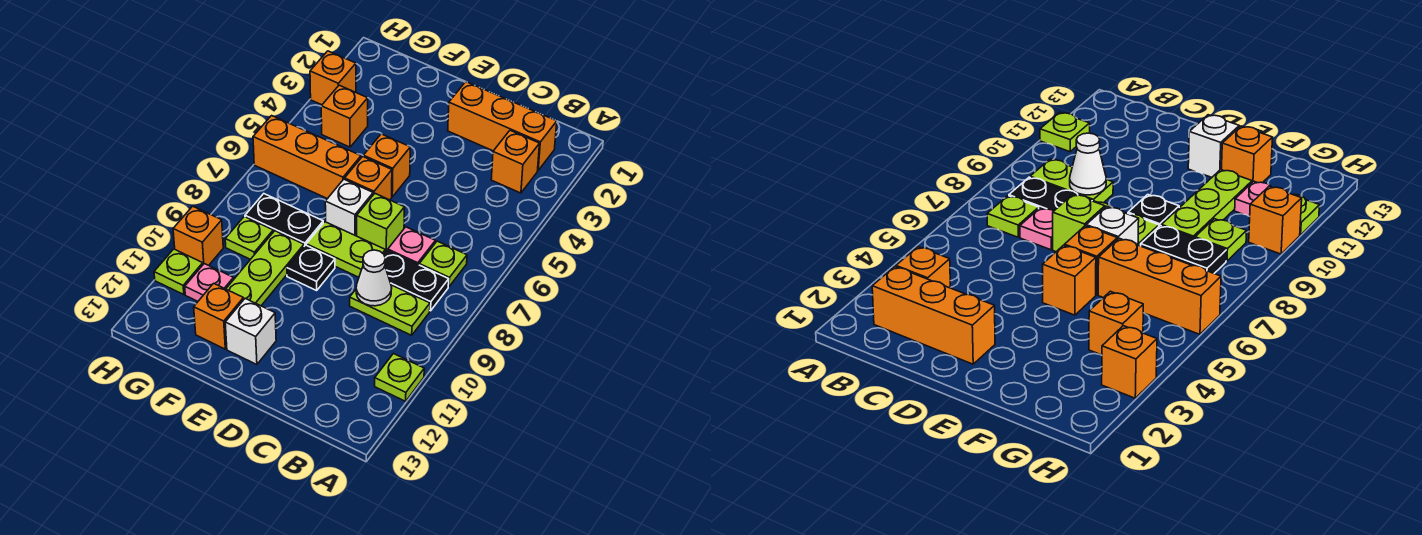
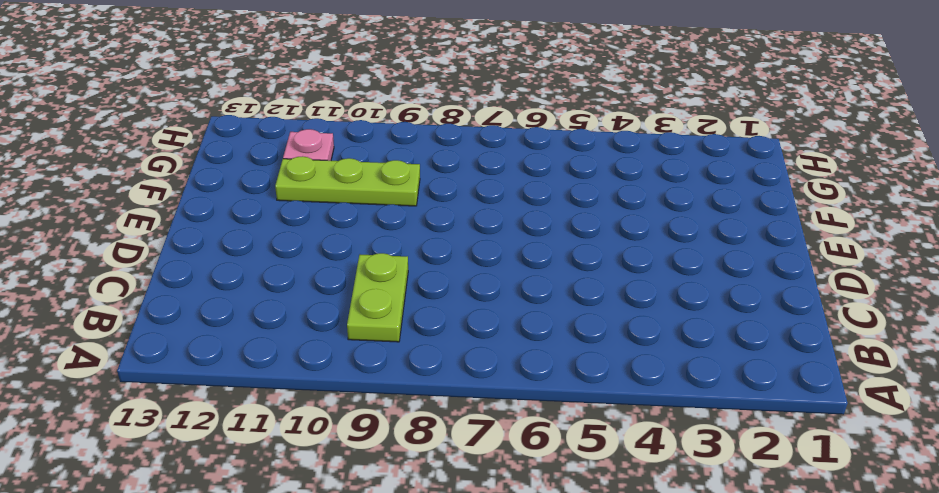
none -> lime 1x1 plate [375,354,424,401]
none -> orange 1x3 brick [448,82,557,170]
none -> orange 1x1 brick [491,130,540,193]

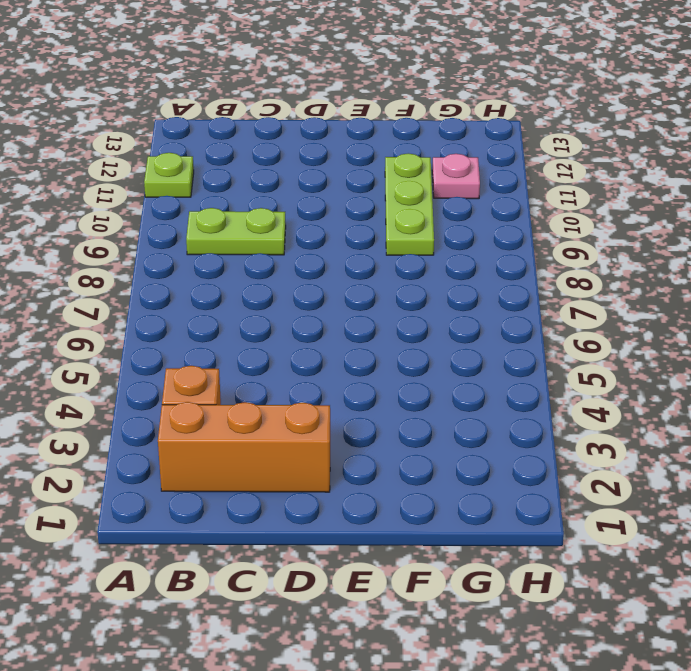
none -> lime 1x1 plate [419,241,467,286]
none -> black 1x2 plate [384,250,449,311]
none -> pink 1x1 plate [388,227,435,265]

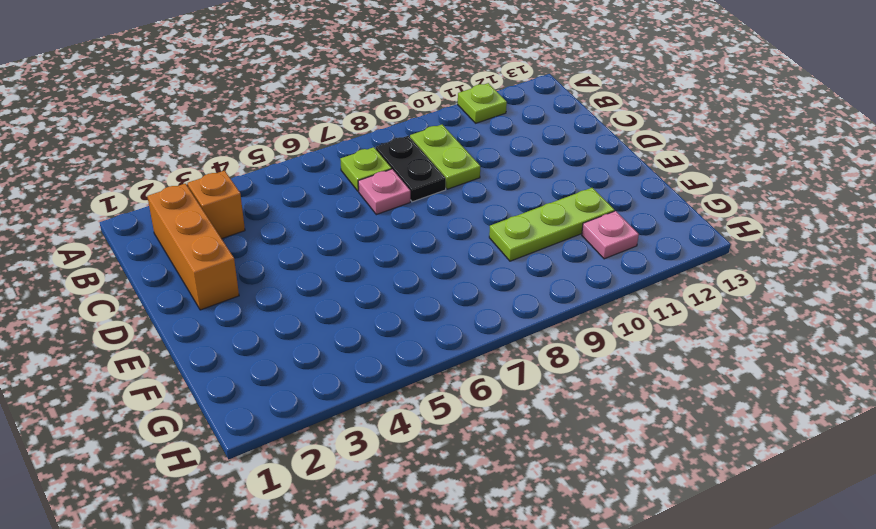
none -> lime 1x1 brick [357,194,405,252]
none -> lime 1x2 plate [306,222,385,277]
none -> orange 1x1 brick [363,134,410,197]

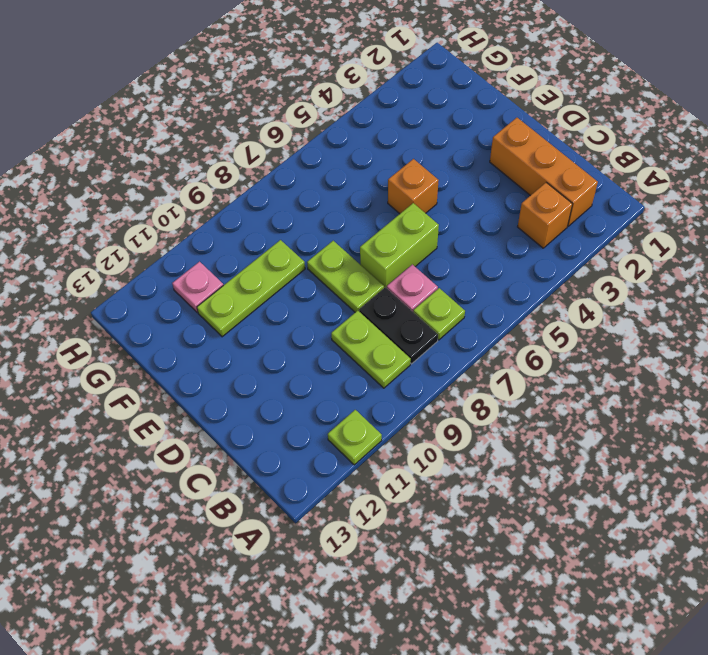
lime 1x2 brick [360,203,439,288] -> lime 1x1 brick [357,194,405,252]
none -> orange 1x1 brick [345,156,392,200]
none -> white 1x1 brick [325,179,373,236]
none -> black 1x1 plate [287,245,335,290]

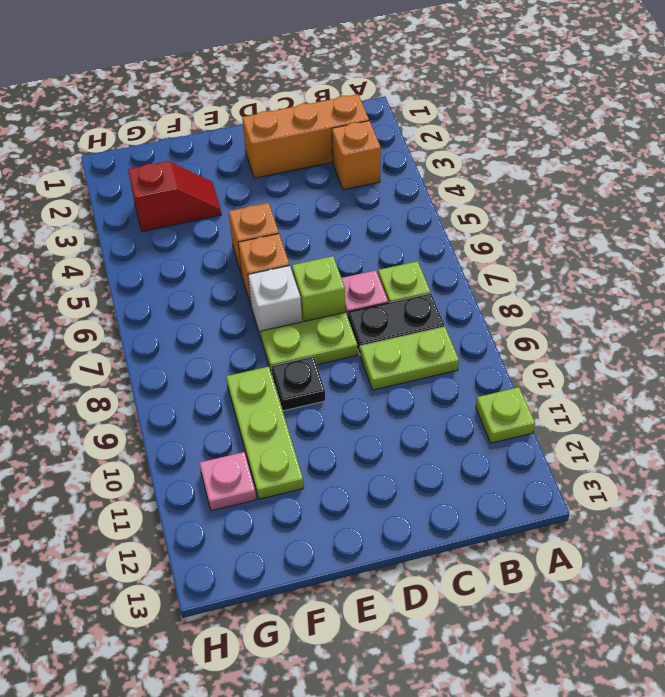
red 1x2 slope [128,161,221,232] -> none
none -> white 1x1 brick [225,299,276,365]
none -> orange 1x3 brick [253,116,361,199]
none -> black 1x2 plate [245,194,323,246]

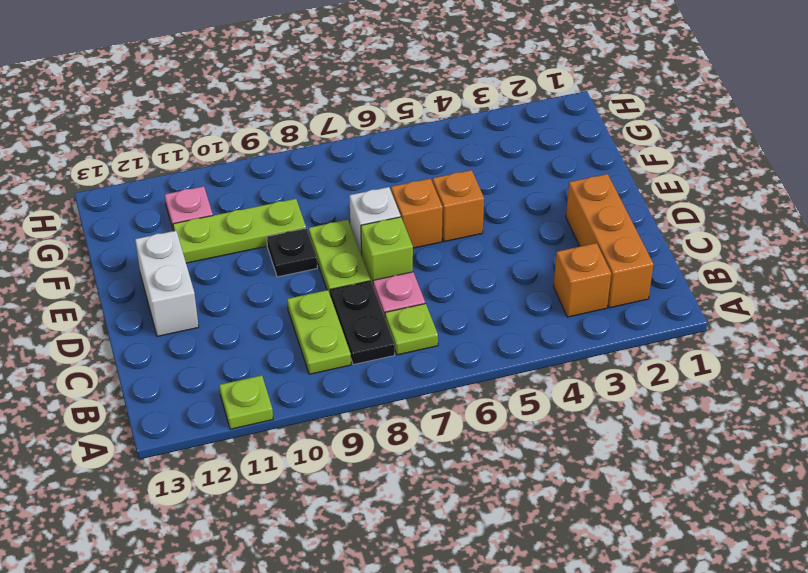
white 1x2 brick [135,231,199,336] -> white 1x1 brick [225,299,276,365]
none -> orange 1x3 brick [253,116,361,199]
none -> black 1x2 plate [245,194,323,246]
none -> orange 1x1 brick [194,283,244,349]

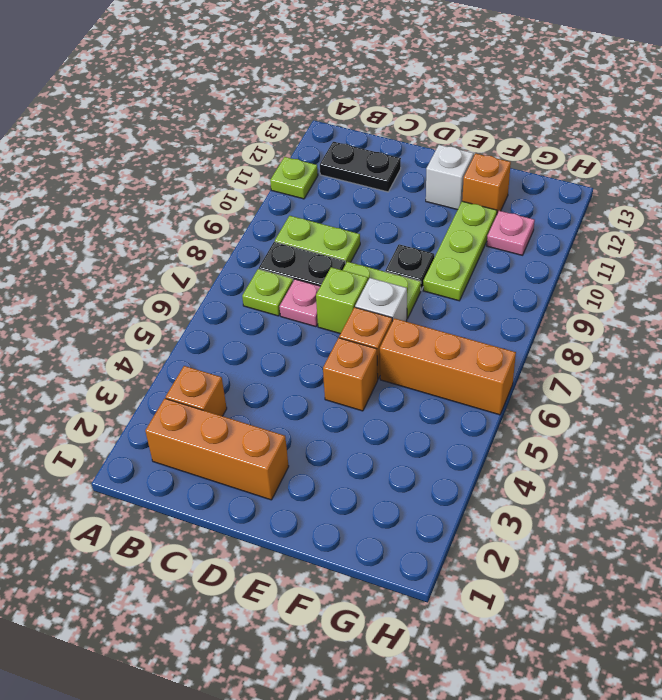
black 1x2 plate [320,142,401,192] -> black 1x2 plate moved to [245,194,323,246]
none -> orange 1x1 brick [321,85,368,147]
none -> lime 1x1 plate [225,217,273,259]
none -> orange 1x1 brick [310,51,356,105]

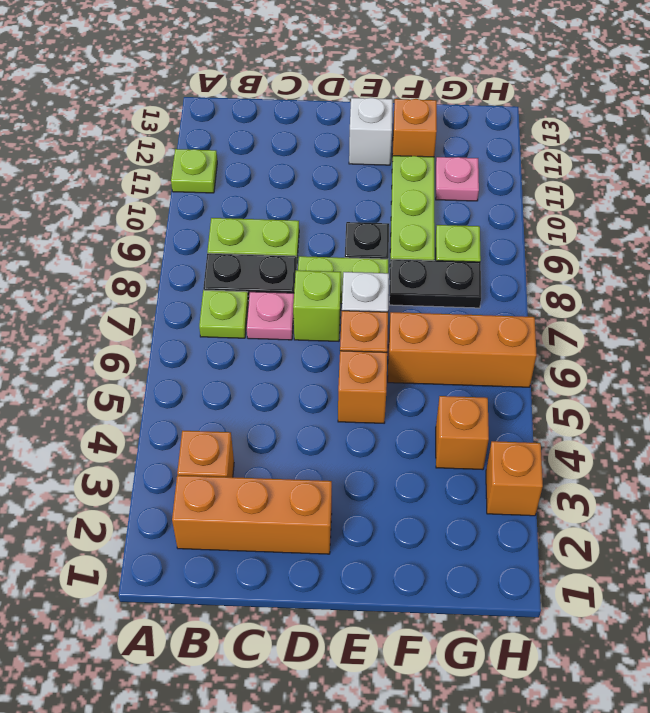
none -> orange 1x1 brick [173,206,223,265]
none -> lime 1x1 plate [154,249,203,295]
none -> white 1x1 cone [356,250,392,306]

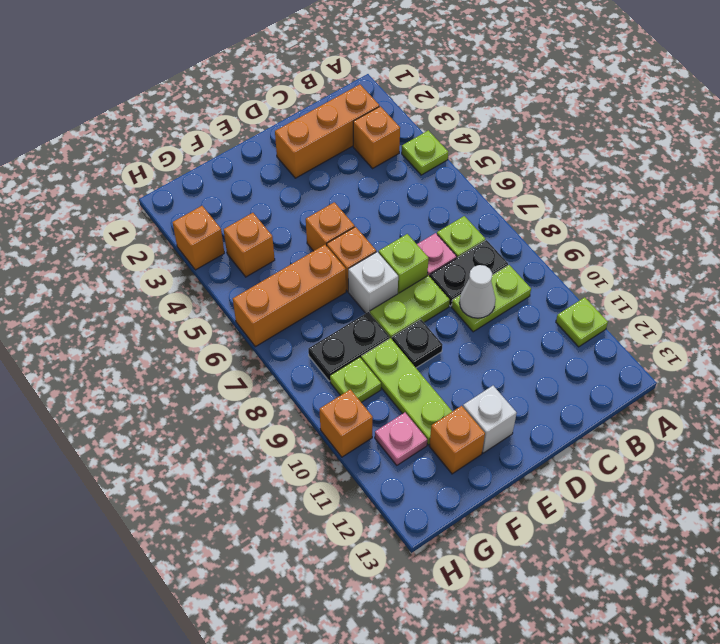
lime 1x1 plate [402,130,448,175] -> lime 1x1 plate moved to [154,249,203,295]

